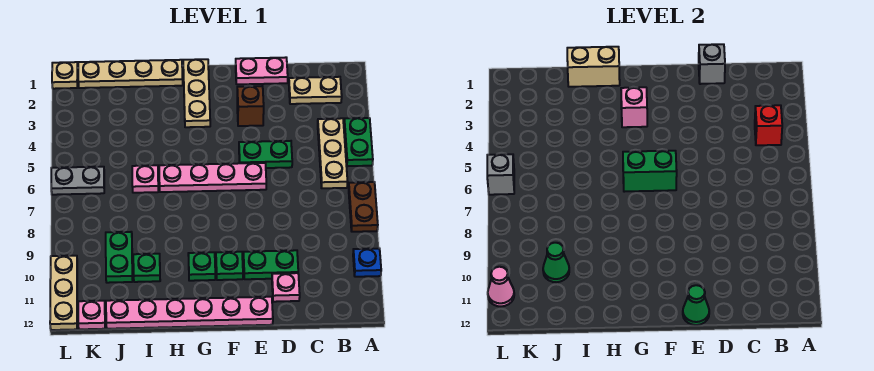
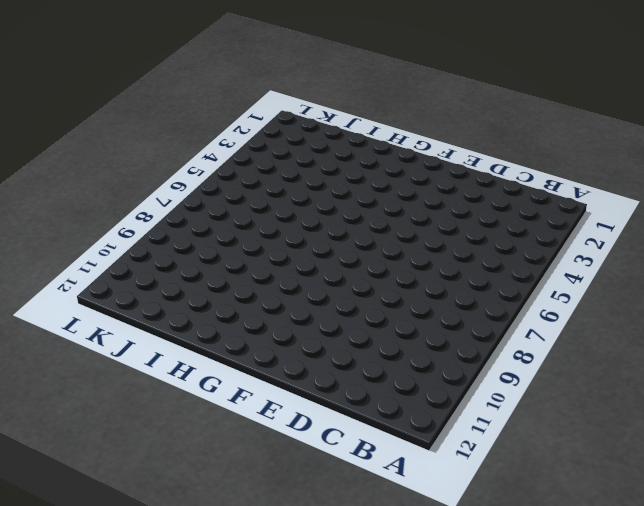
none -> green 1x2 plate [344,118,373,166]
none -> brown 1x2 plate [349,182,378,232]
none -> blue 1x1 plate [353,249,381,277]
none -> tan 1x2 plate [289,77,342,104]

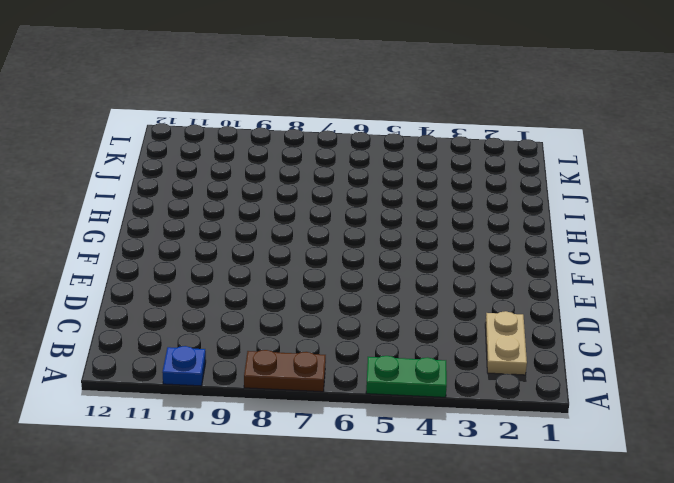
none -> tan 1x3 plate [318,118,347,188]
none -> pink 1x2 plate [236,57,288,84]
none -> green 1x2 plate [239,141,292,168]
none -> green 1x2 plate [243,250,298,279]

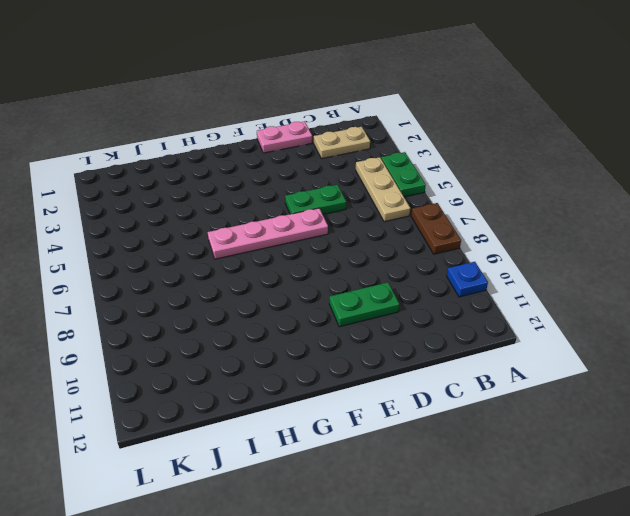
none -> pink 1x1 plate [272,273,300,302]
none -> brown 1x1 brick [237,86,264,126]
none -> pink 1x6 plate [106,297,273,329]
none -> green 1x1 plate [216,252,243,280]

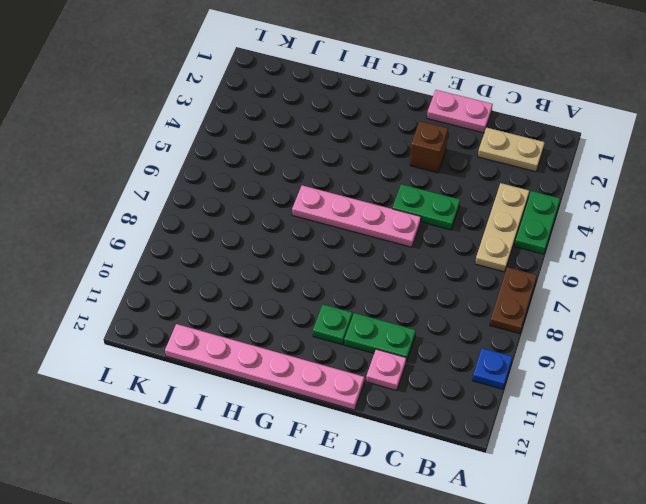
none -> tan 1x3 plate [183,59,210,127]
none -> green 1x1 plate [188,252,215,281]
none -> tan 1x4 plate [78,60,183,88]
none -> pink 1x1 plate [132,165,158,193]

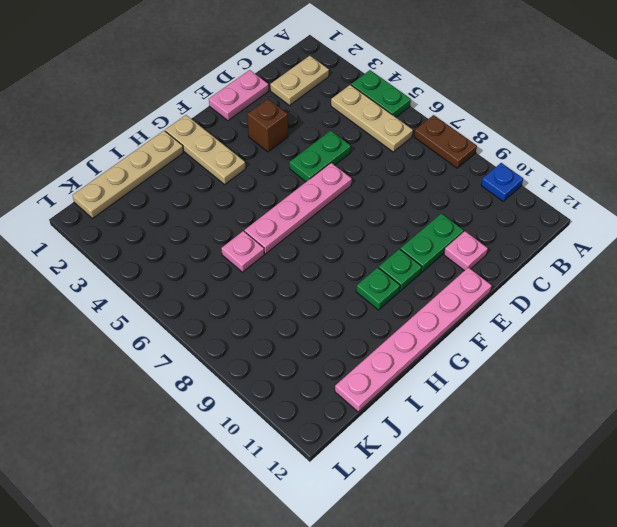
none -> green 1x1 plate [133,254,160,282]
none -> green 1x2 plate [106,232,133,283]
none -> grey 1x2 plate [51,167,104,195]
none -> pink 1x1 plate [78,301,105,329]

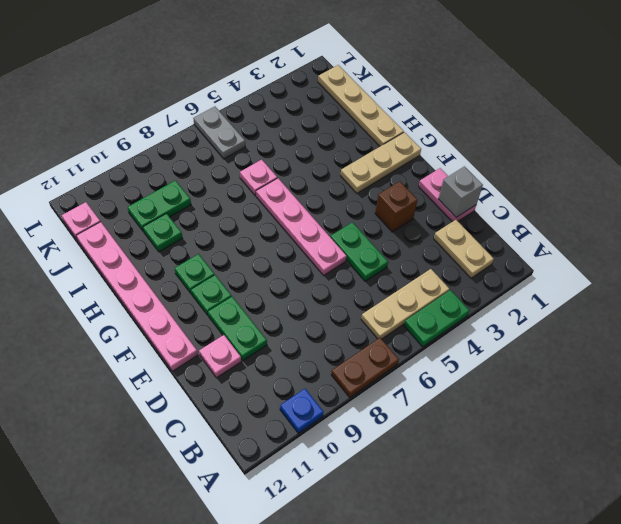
none -> tan 1x1 plate [52,62,78,89]
none -> tan 1x3 plate [50,256,77,330]
none -> red 1x1 brick [755,105,782,145]
none -> green 1x1 cone [683,285,709,325]

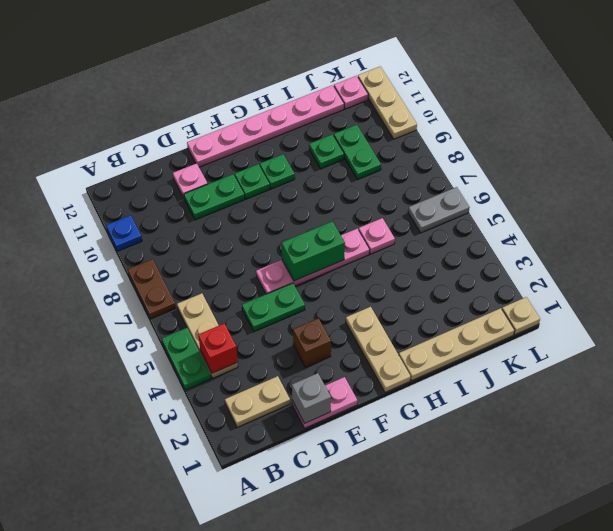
none -> green 1x1 cone [683,285,709,325]
none -> pink 1x1 brick [621,87,647,127]
none -> tan 1x2 brick [567,47,620,87]
none -> green 1x1 cone [543,243,569,282]

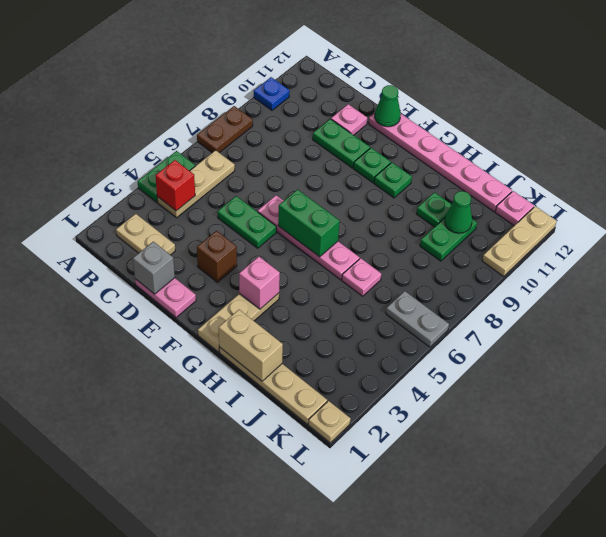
none -> grey 1x1 brick [487,154,514,195]
none -> pink 1x1 cone [488,267,514,306]

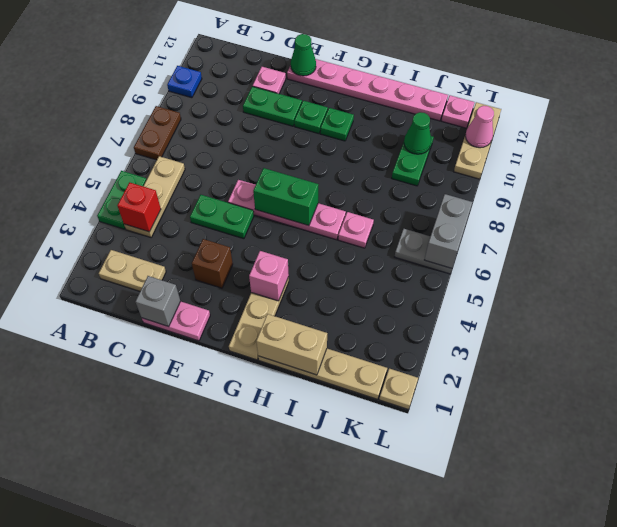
grey 1x2 brick [425,194,472,268] -> grey 1x1 brick [487,154,514,195]
none -> green 1x1 plate [133,254,160,282]

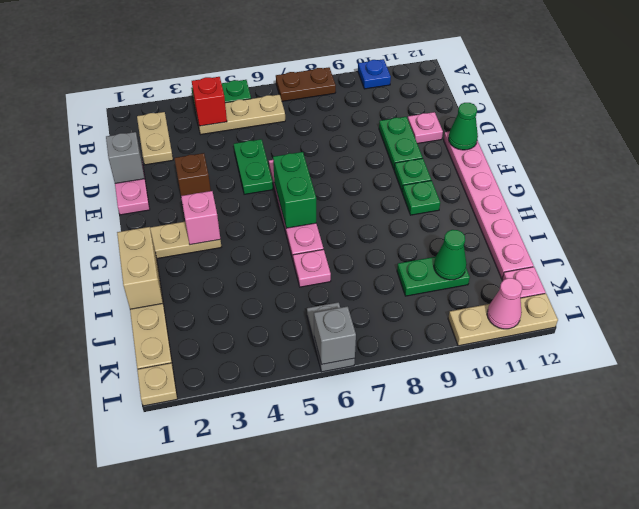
none -> green 1x1 plate [133,254,160,282]

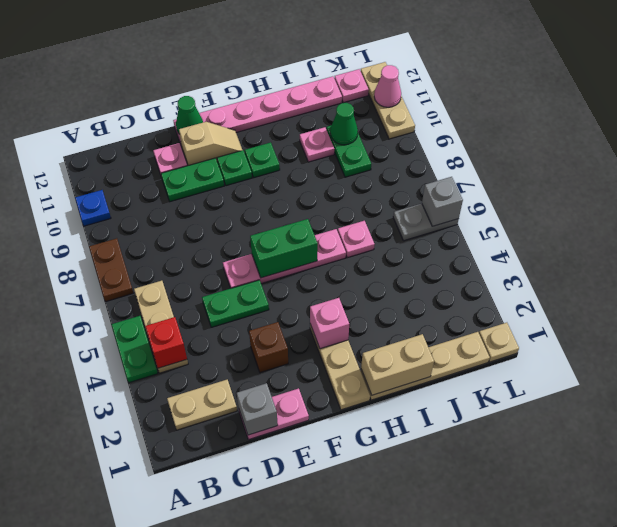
tan 1x2 slope [179,122,242,166] -> none
pink 1x1 plate [300,127,334,162] -> green 1x1 plate [133,254,160,282]

